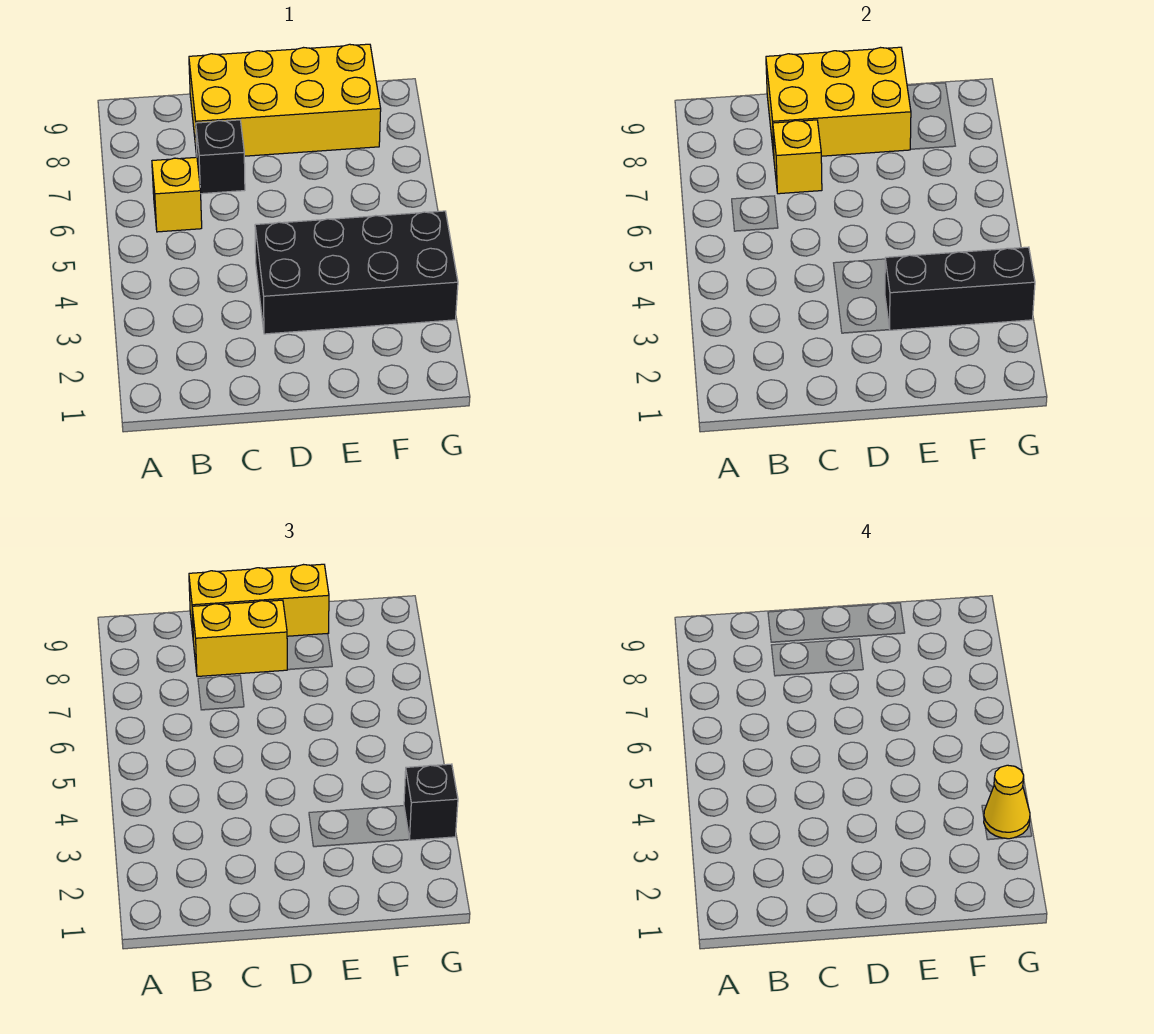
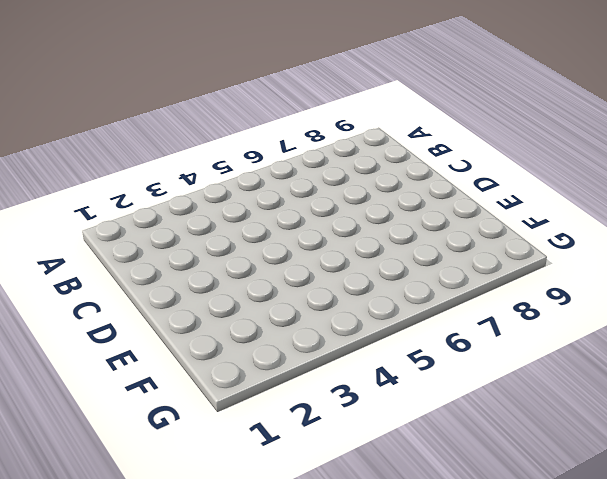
none -> yellow 1x1 brick [152,157,202,232]
none -> black 1x1 brick [196,120,245,194]

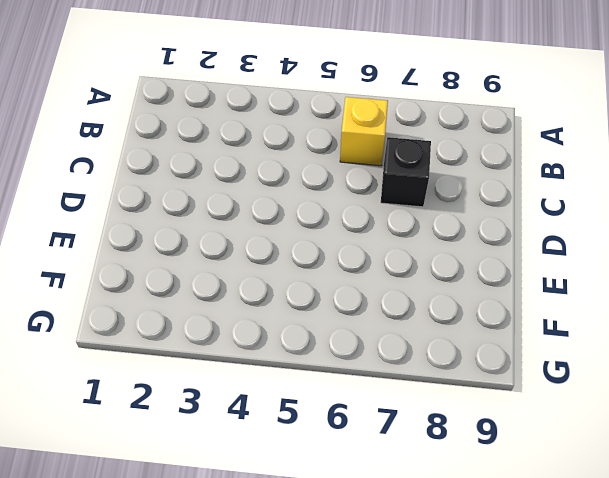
none -> yellow 2x4 brick [189,44,381,156]
none -> black 2x4 brick [255,211,458,334]

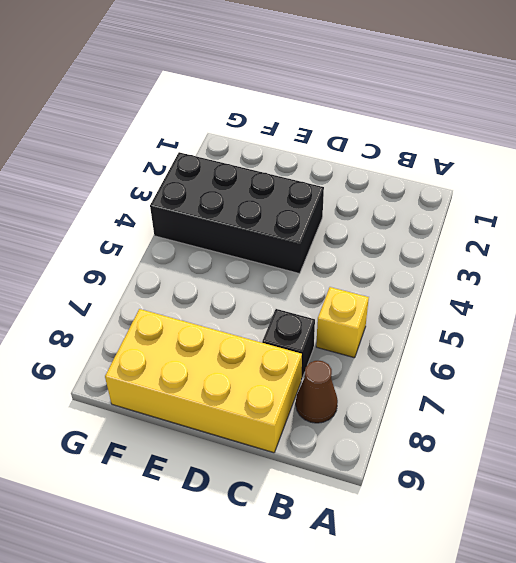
brown 1x1 cone [296,361,338,423] -> none
none -> yellow 1x1 brick [773,120,822,194]
none -> yellow 2x3 brick [766,47,911,156]

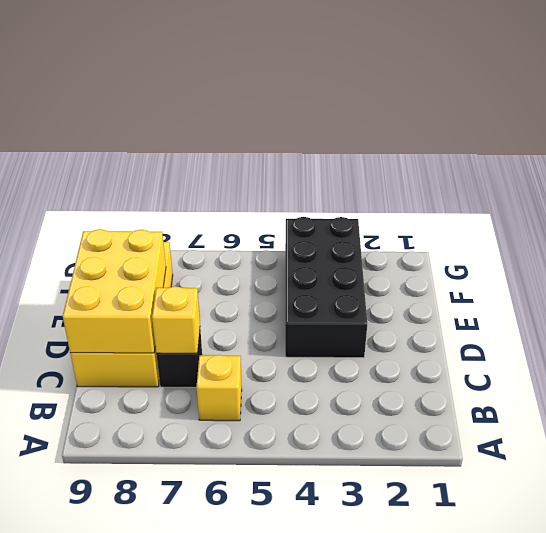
none -> black 1x3 brick [885,247,1035,330]
none -> yellow 1x2 brick [192,600,288,676]

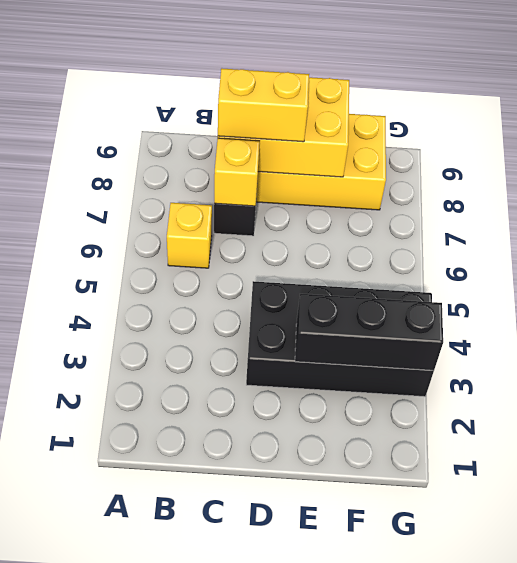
none -> yellow 1x3 brick [189,564,329,643]
none -> black 1x1 brick [404,764,458,840]

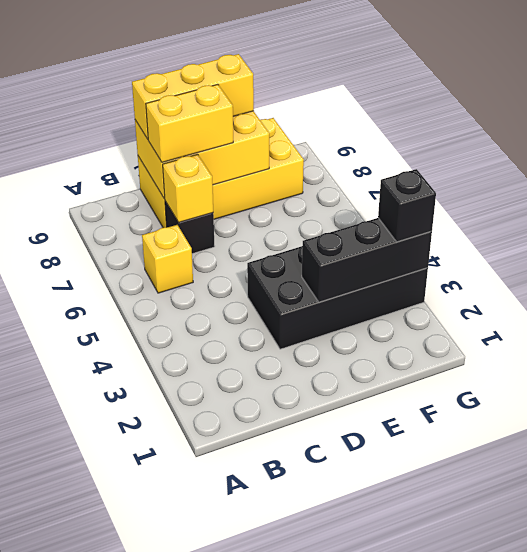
none -> yellow 1x1 cone [984,765,1030,839]

